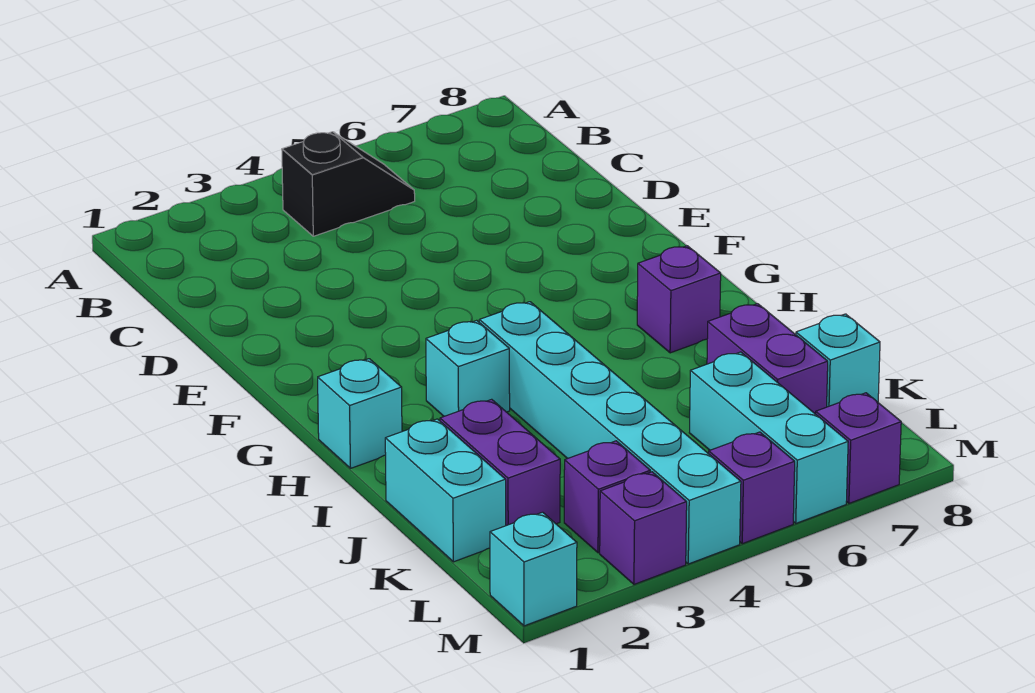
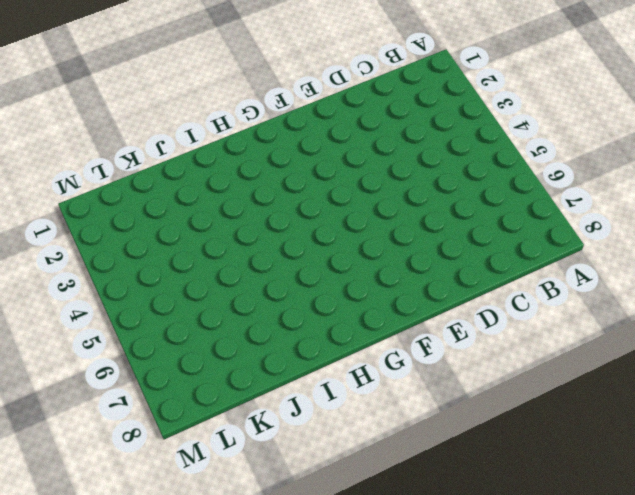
none -> black 1x2 slope [282,132,415,236]
none -> cyan 1x1 brick [318,359,402,468]
none -> cyan 1x1 brick [426,320,510,416]

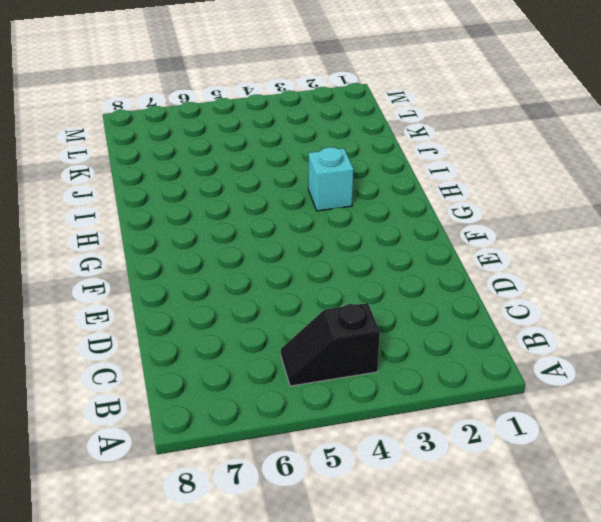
none -> cyan 1x1 brick [318,359,402,468]
none -> cyan 1x6 brick [479,302,741,564]
none -> purple 1x1 brick [637,246,721,353]

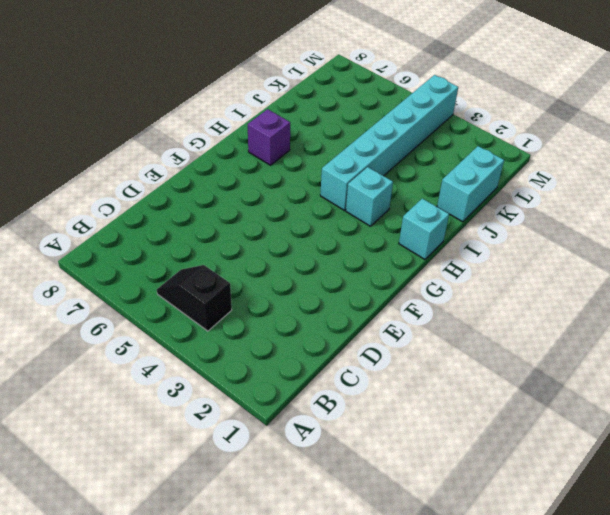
none -> purple 1x2 brick [440,399,560,526]
none -> purple 1x2 brick [707,304,828,414]
none -> cyan 1x3 brick [689,352,848,523]

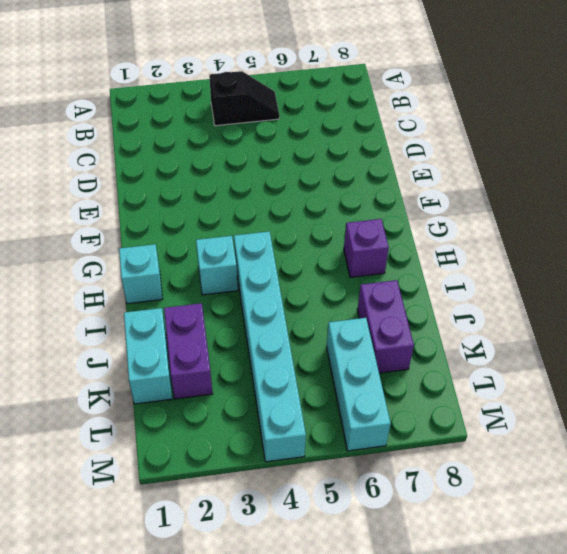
none -> cyan 1x1 brick [796,314,880,407]
none -> purple 1x1 brick [564,441,650,553]
none -> cyan 1x1 brick [490,512,577,626]

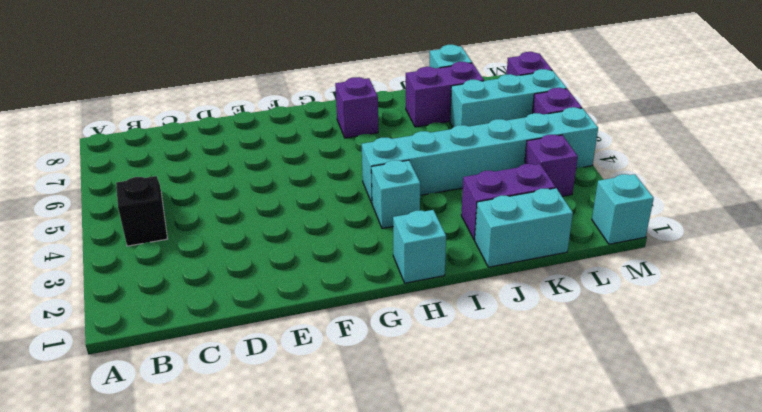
none -> purple 1x1 brick [600,472,687,584]

